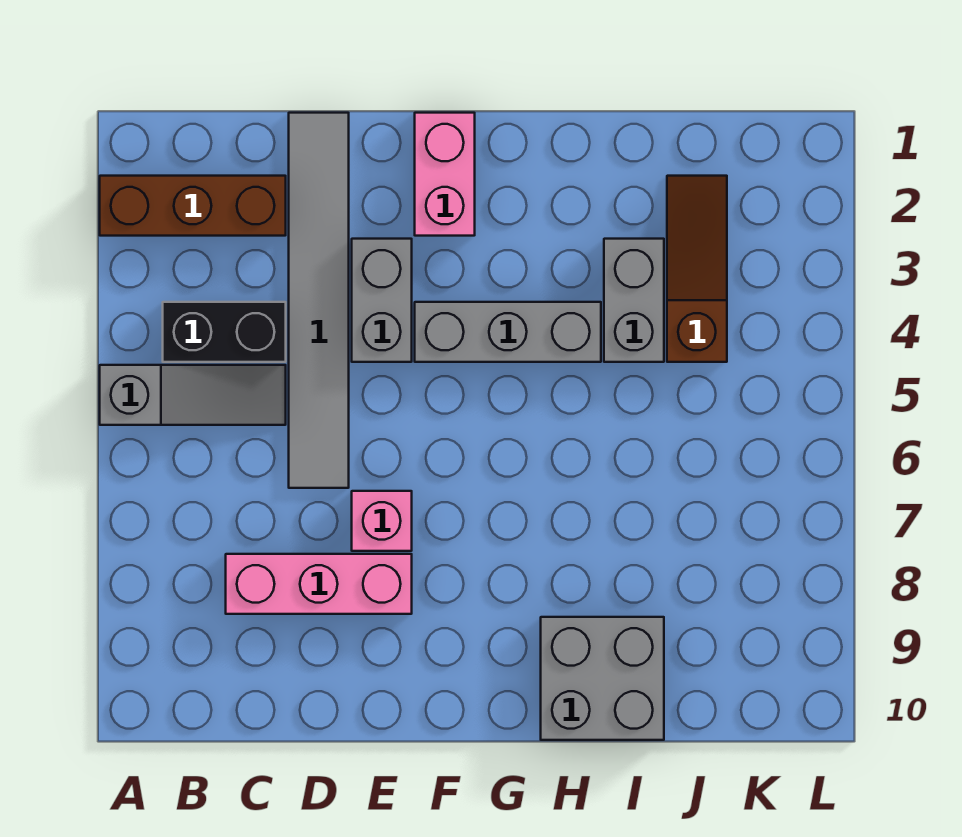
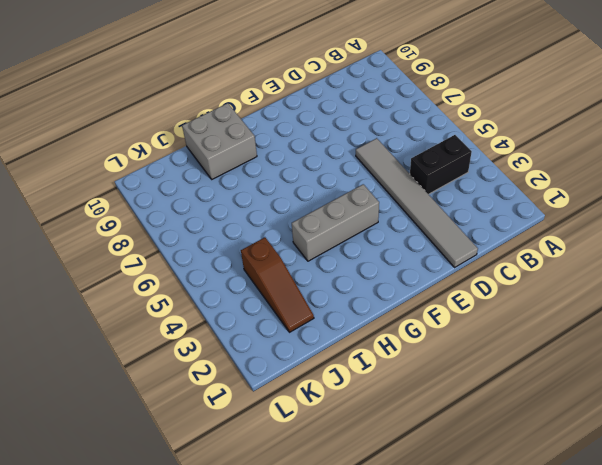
none -> brown 1x3 brick [100,176,286,236]
none -> grey 1x3 slope [100,365,286,425]
none -> pink 1x3 brick [226,554,412,614]

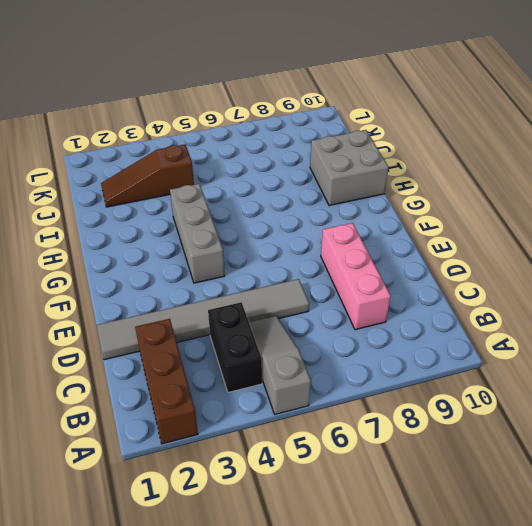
none -> grey 1x2 brick [352,239,412,362]
none -> pink 1x1 brick [352,491,412,551]
none -> pink 1x2 brick [415,113,475,236]

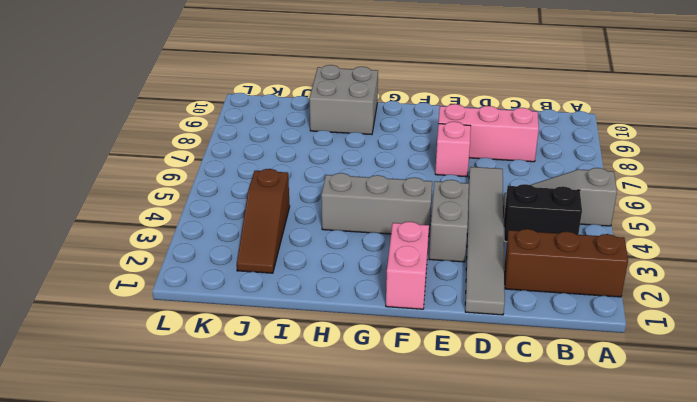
none -> grey 1x2 brick [604,239,664,362]

